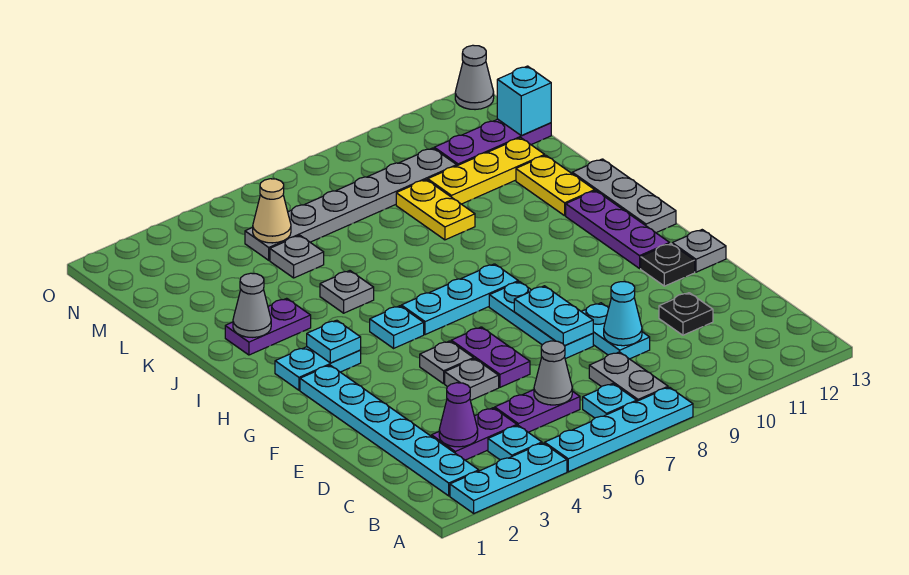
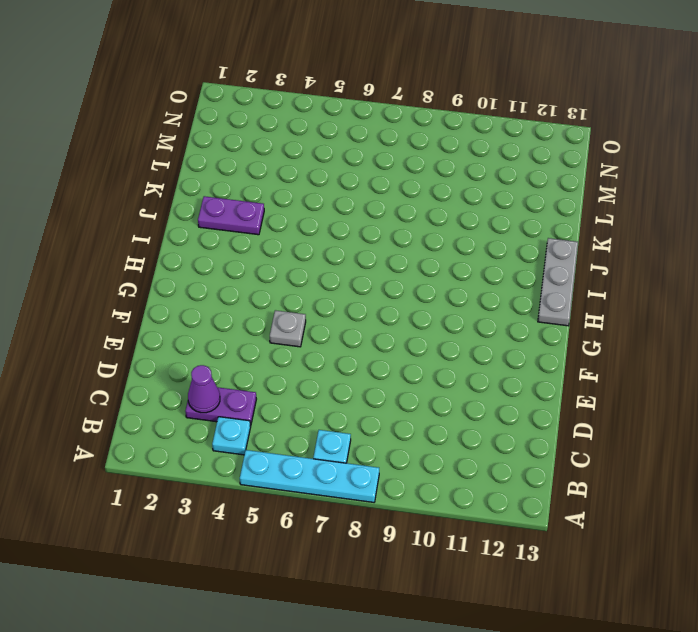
none -> cyan 1x3 plate [450,443,567,513]
none -> cyan 1x6 plate [300,365,479,496]
none -> grey 1x2 plate [589,352,668,401]
none -> purple 1x2 plate [495,390,580,432]

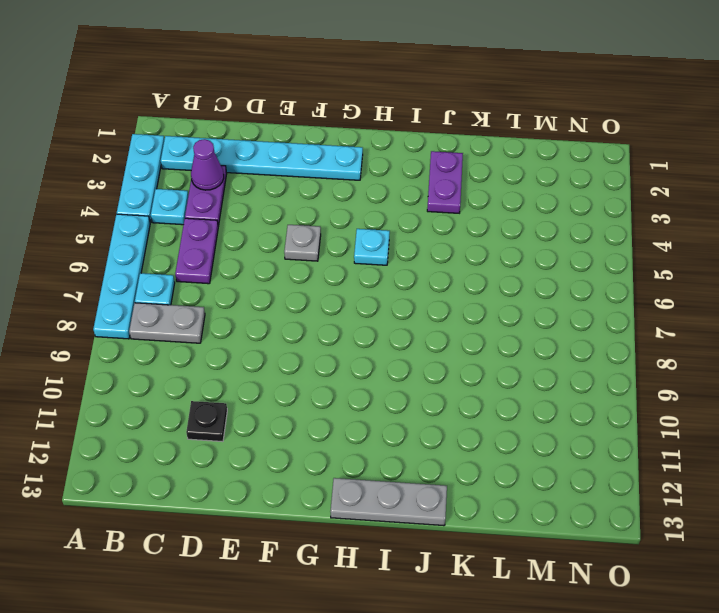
none -> cyan 1x2 plate [582,303,650,359]
none -> grey 1x1 plate [445,359,499,401]
none -> purple 1x2 plate [451,327,530,387]
none -> cyan 1x3 plate [489,282,593,359]

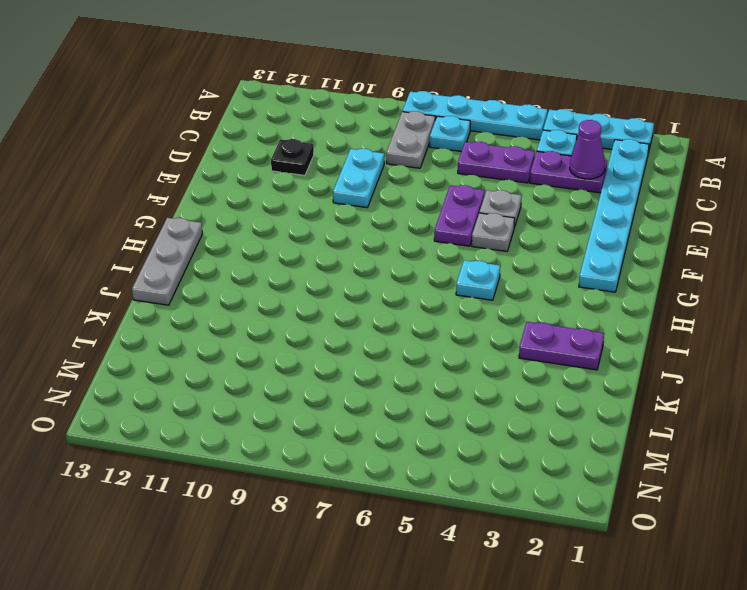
none -> cyan 1x3 plate [489,282,593,359]
none -> black 1x1 plate [641,243,695,286]
none -> grey 1x1 plate [672,230,726,272]
none -> purple 1x3 plate [566,191,670,268]

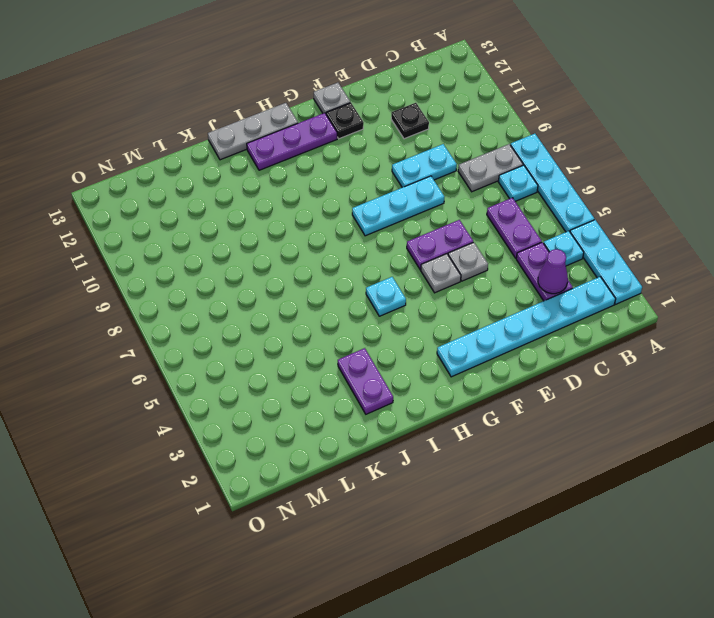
none -> cyan 1x2 plate [275,347,361,390]
none -> cyan 1x3 plate [401,264,518,335]
none -> grey 1x1 plate [320,271,374,313]
none -> yellow 1x2 plate [516,155,595,216]

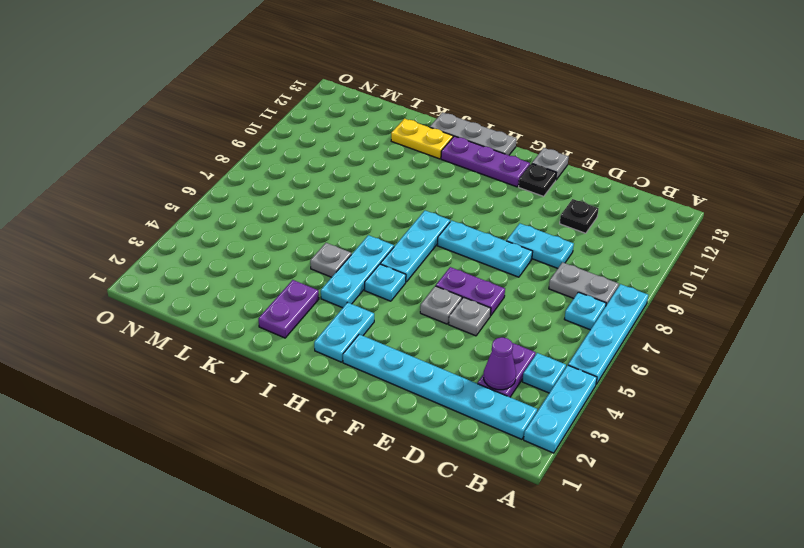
cyan 1x3 plate [321,235,394,308] -> none
none -> purple 1x2 plate [495,390,580,432]
none -> yellow 1x2 plate [396,180,475,240]
none -> grey 1x1 plate [270,235,324,278]
none -> yellow 1x3 plate [428,138,545,204]

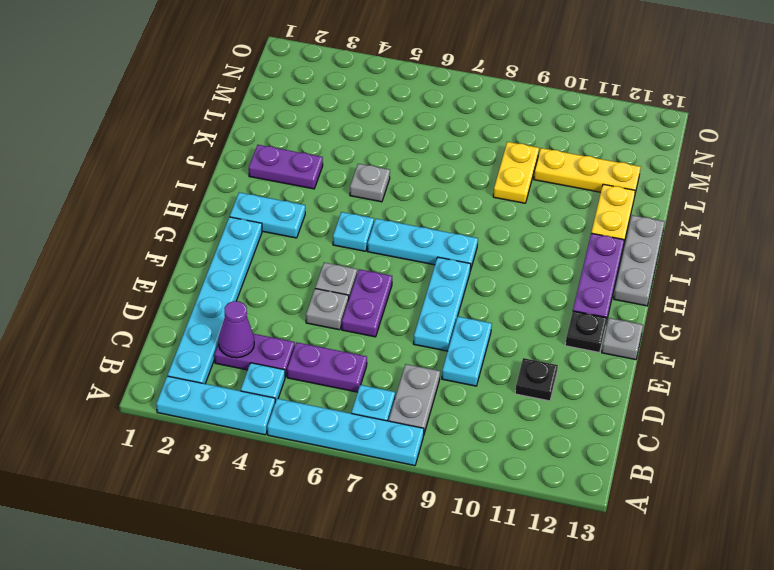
none -> grey 1x1 plate [270,235,324,278]
none -> grey 1x6 plate [245,148,457,260]
none -> purple 1x3 plate [434,119,551,166]
none -> grey 1x1 cone [455,45,494,110]

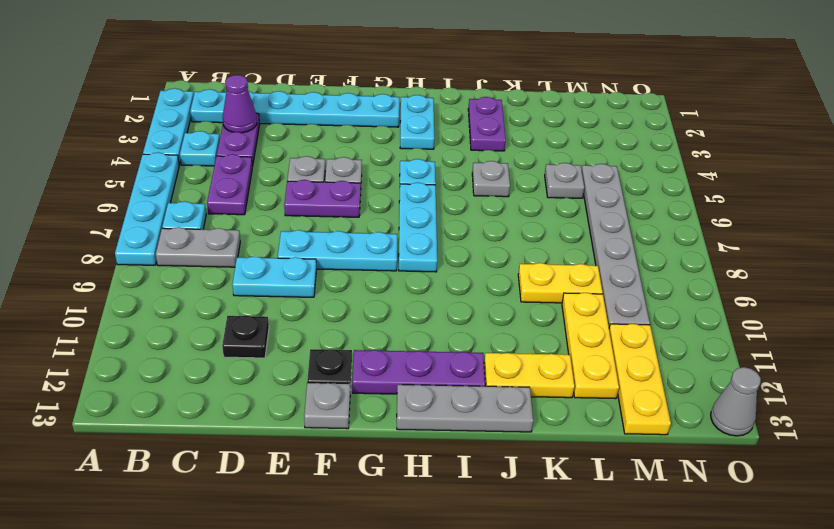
yellow 1x3 plate [609,324,671,435] -> purple 1x3 plate [434,119,551,166]
none -> grey 1x1 cone [534,341,572,405]
none -> cyan 1x1 cone [604,282,642,346]
none -> cyan 1x2 plate [514,286,593,346]
none -> cyan 1x1 plate [307,320,361,363]

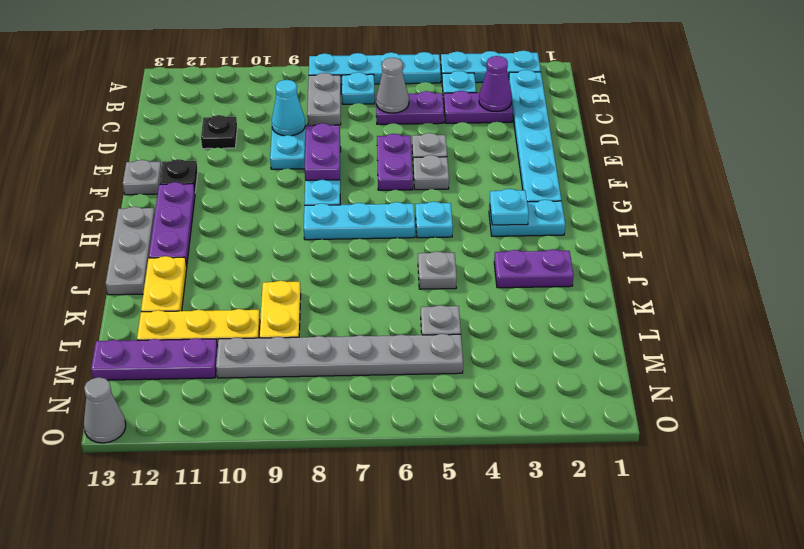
purple 1x2 plate [305,123,340,180] -> cyan 1x2 plate [514,286,593,346]
none -> grey 1x1 cone [233,273,271,337]
none -> tan 1x1 cone [253,179,291,243]
none -> cyan 1x1 brick [497,66,551,135]

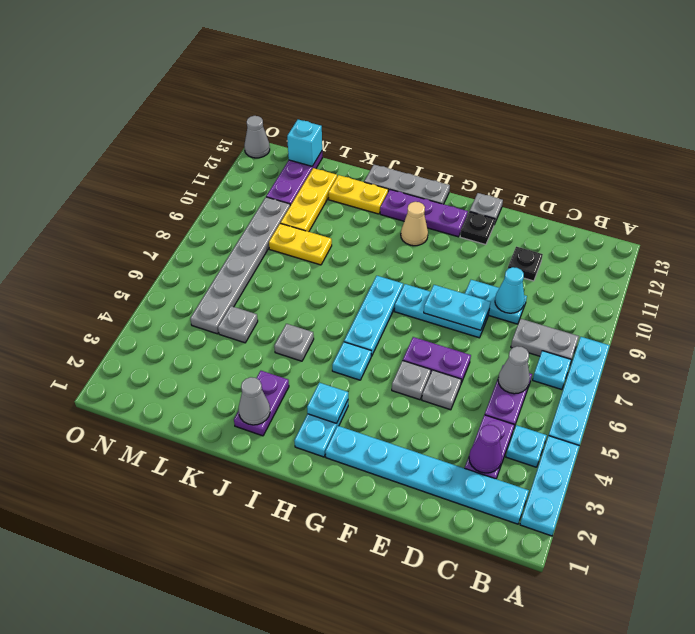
tan 1x1 cone [401,202,428,246] -> tan 1x1 cone moved to [253,179,291,243]

